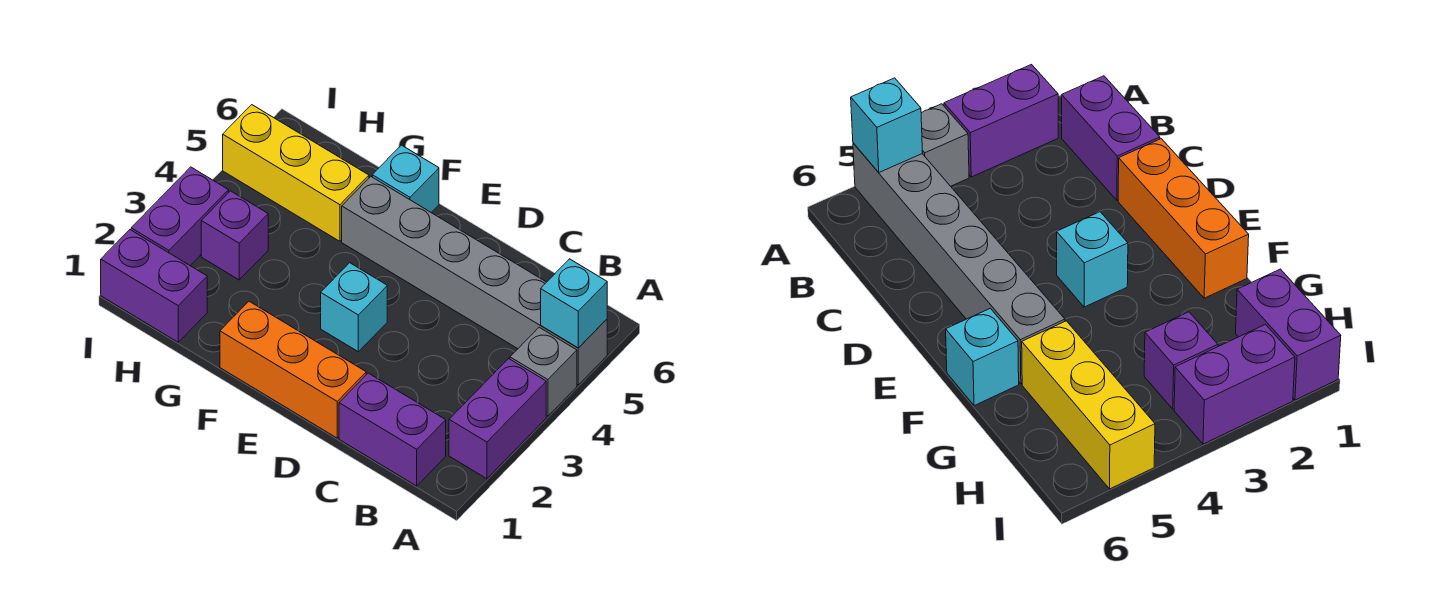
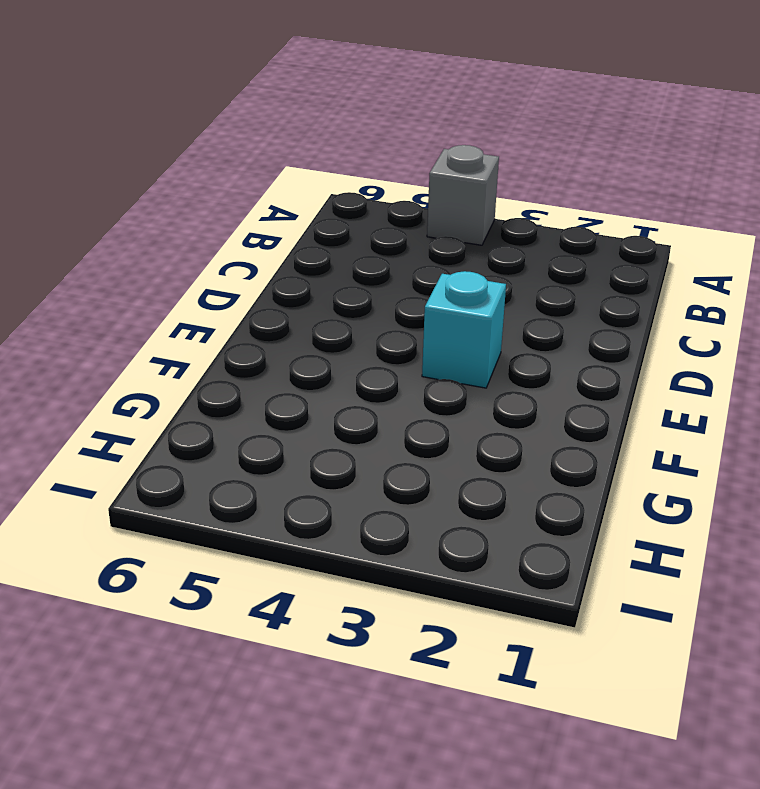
none -> purple 1x2 brick [449,359,546,479]
none -> grey 1x6 brick [342,177,607,385]
none -> purple 1x2 brick [339,373,446,486]

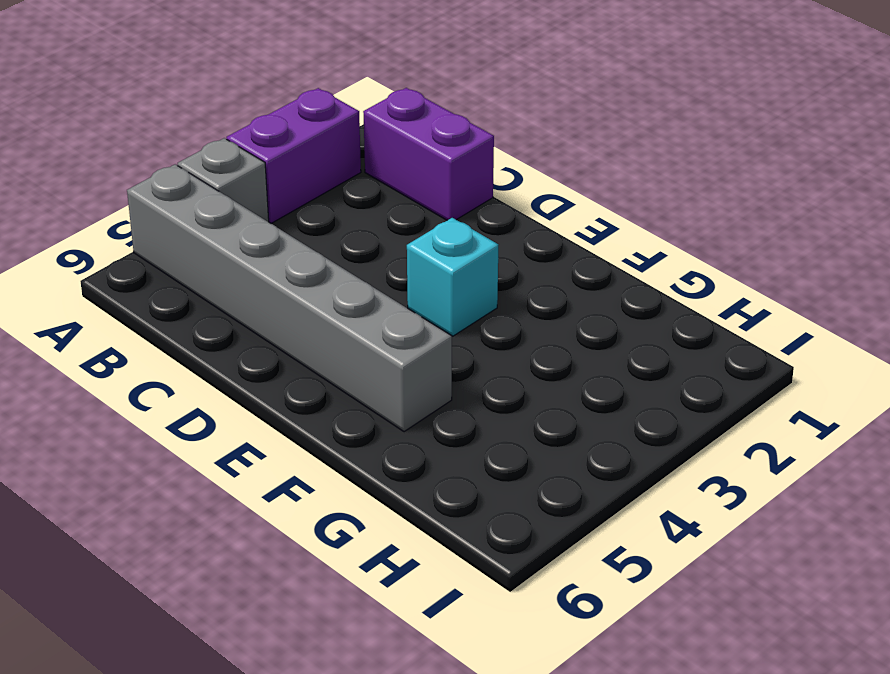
none -> orange 1x3 brick [220,301,366,438]
none -> cyan 1x1 brick [372,145,439,212]
none -> yellow 1x3 brick [223,105,369,241]

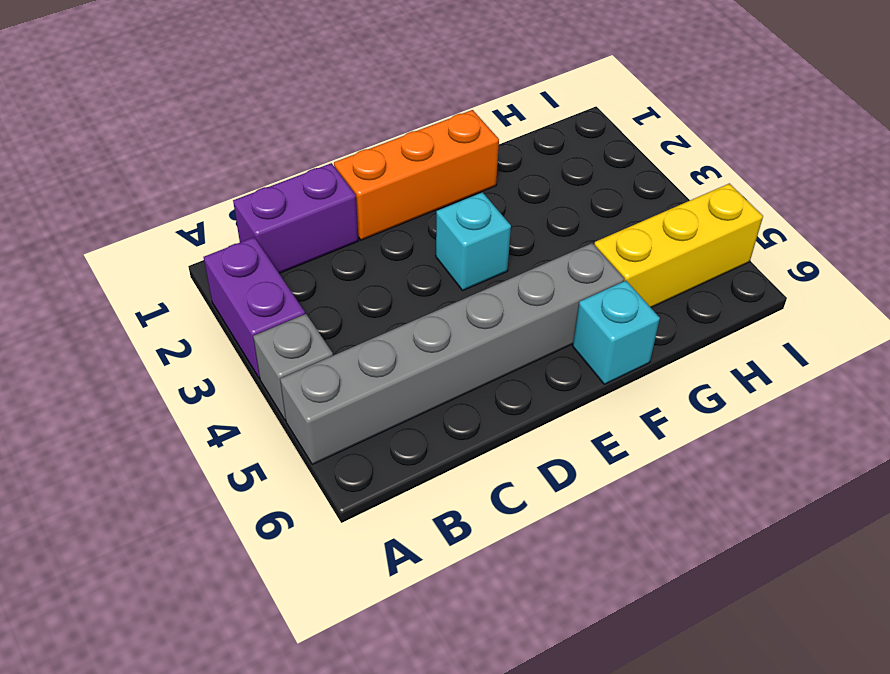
none -> purple 1x2 brick [101,230,207,342]
none -> purple 1x1 brick [201,191,268,280]
none -> purple 1x2 brick [131,167,229,265]

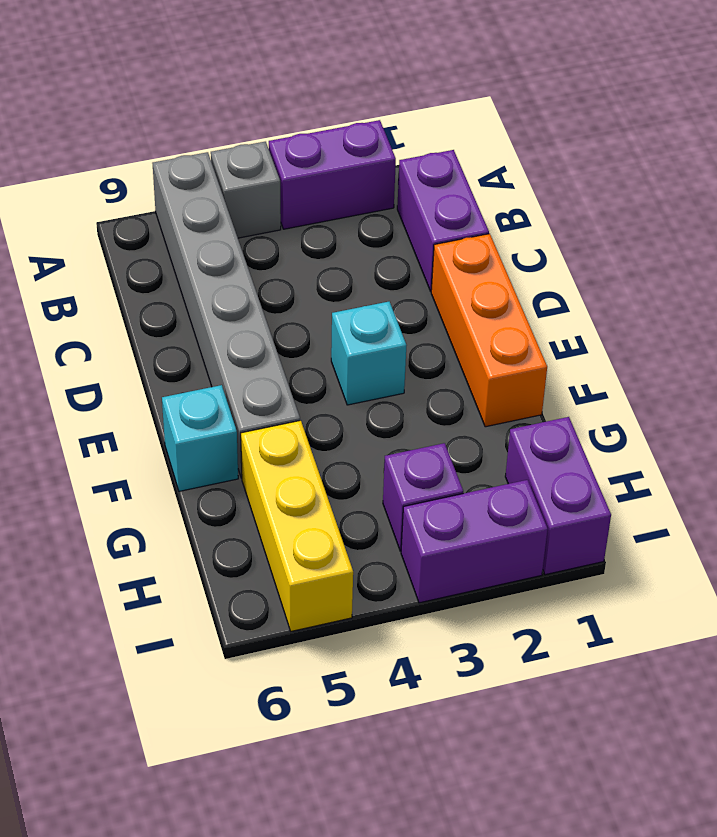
none -> cyan 1x1 brick [541,259,607,348]

